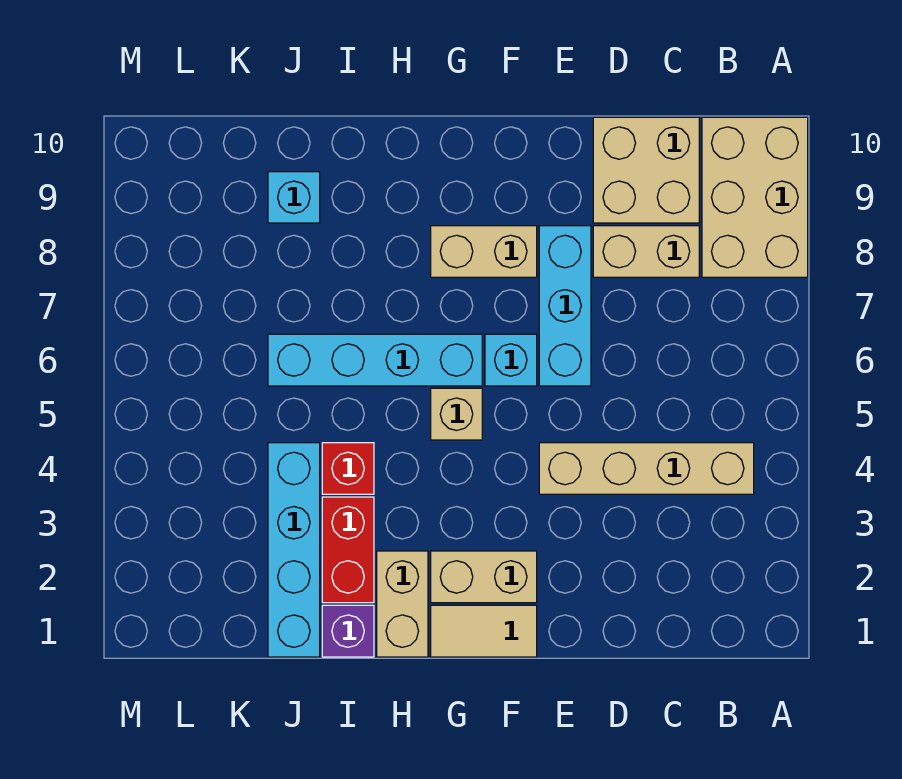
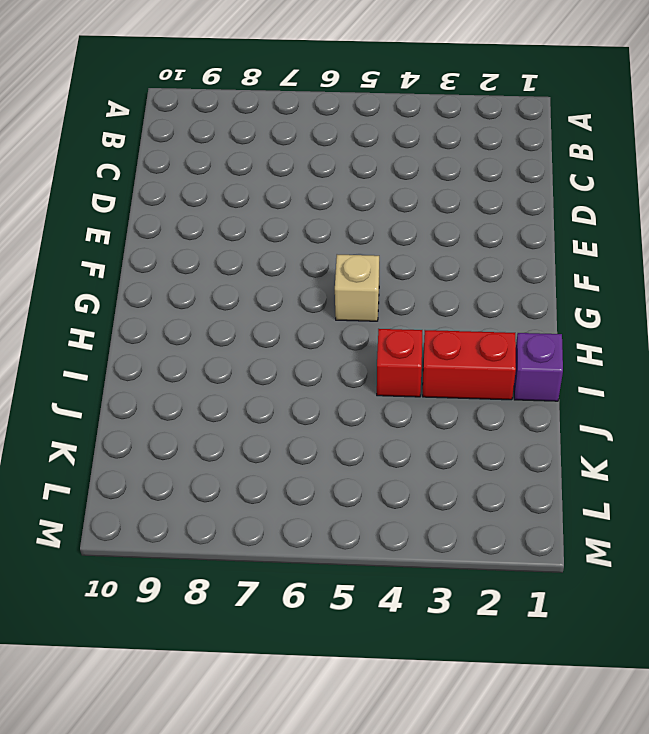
none -> tan 2x3 brick [702,117,808,277]
none -> tan 1x4 brick [539,443,754,494]
none -> tan 1x2 brick [593,226,699,277]

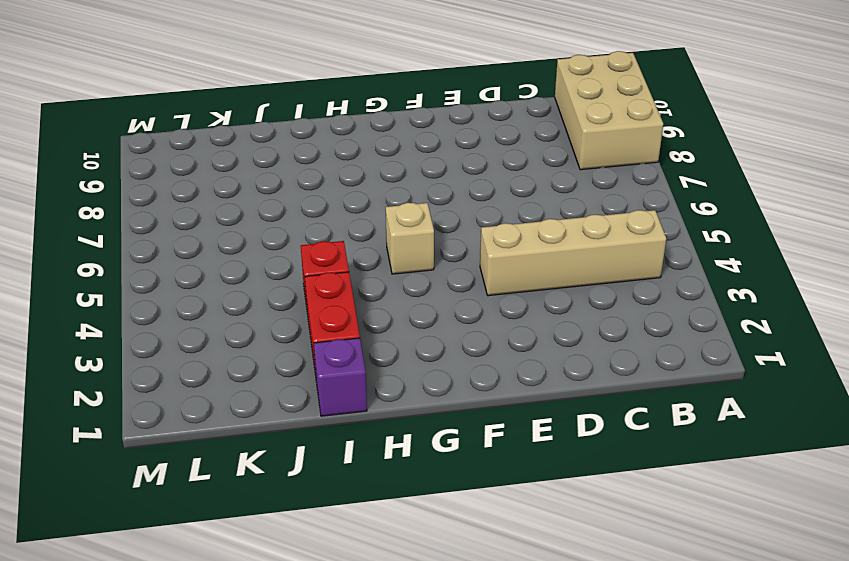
none -> tan 1x2 brick [593,226,699,277]
none -> tan 2x2 brick [593,117,699,223]
none -> cyan 1x3 brick [539,226,591,386]

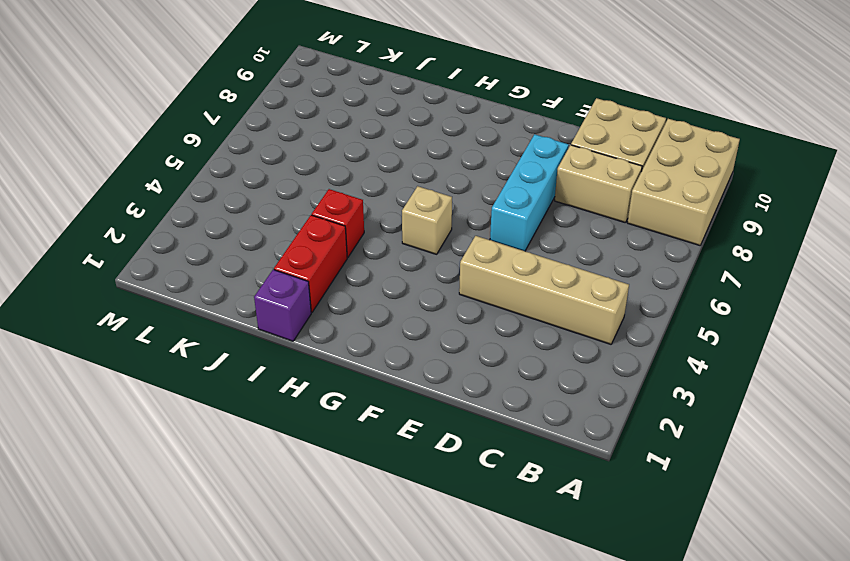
none -> tan 1x2 tile [431,605,537,657]
none -> tan 1x2 brick [431,551,537,603]
none -> cyan 1x1 brick [485,334,537,386]

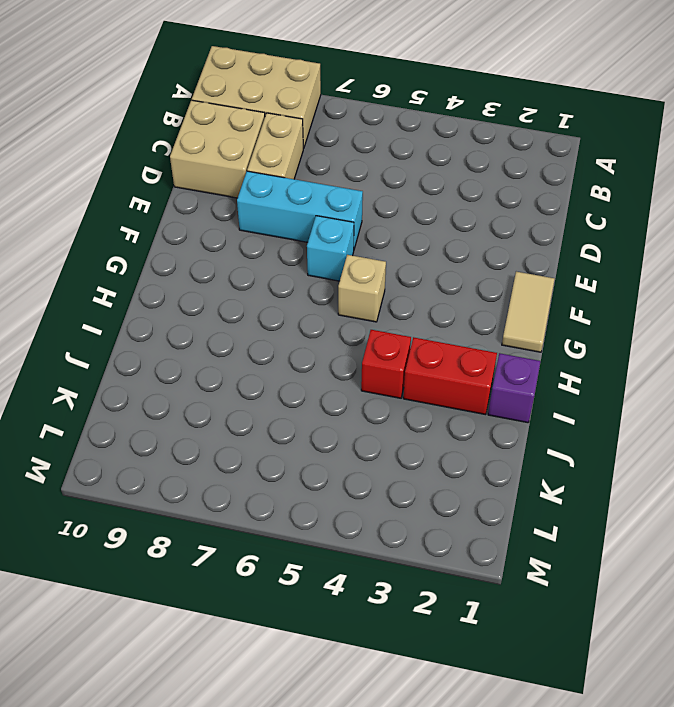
none -> tan 1x4 brick [539,443,754,494]
none -> tan 1x2 brick [431,551,537,603]
none -> tan 1x2 brick [431,226,537,277]

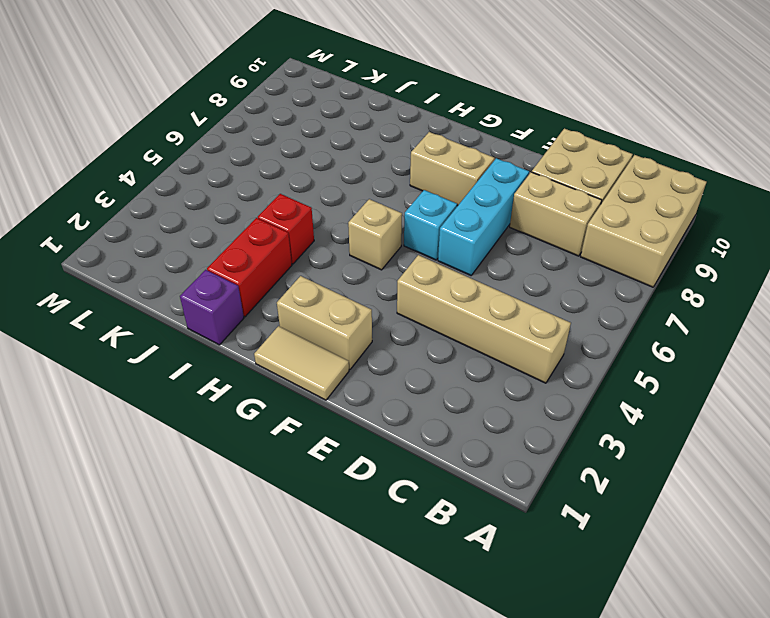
none -> cyan 1x4 brick [268,334,482,386]
none -> tan 1x2 brick [377,551,428,657]
none -> cyan 1x4 brick [268,443,320,657]

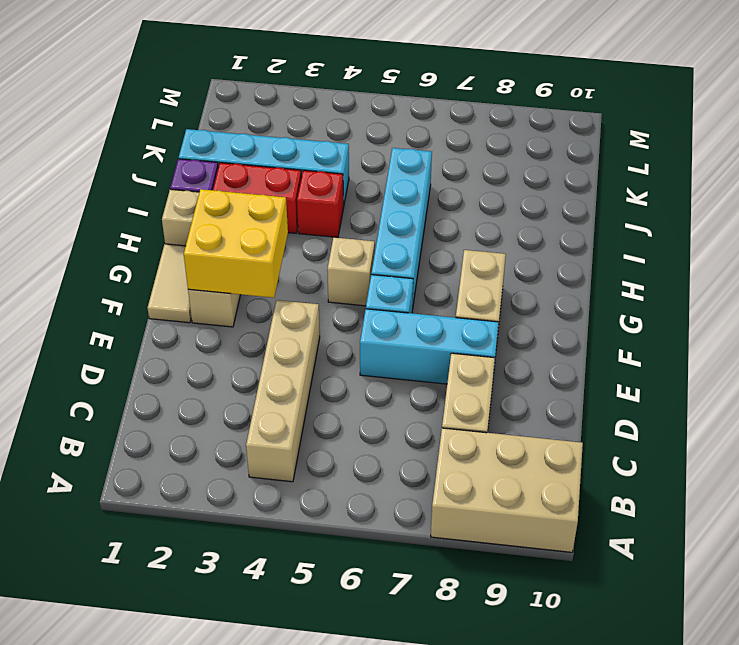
yellow 2x2 brick [184,189,288,298] -> none
none -> tan 2x2 brick [593,117,699,223]
none -> cyan 1x1 brick [268,172,320,223]

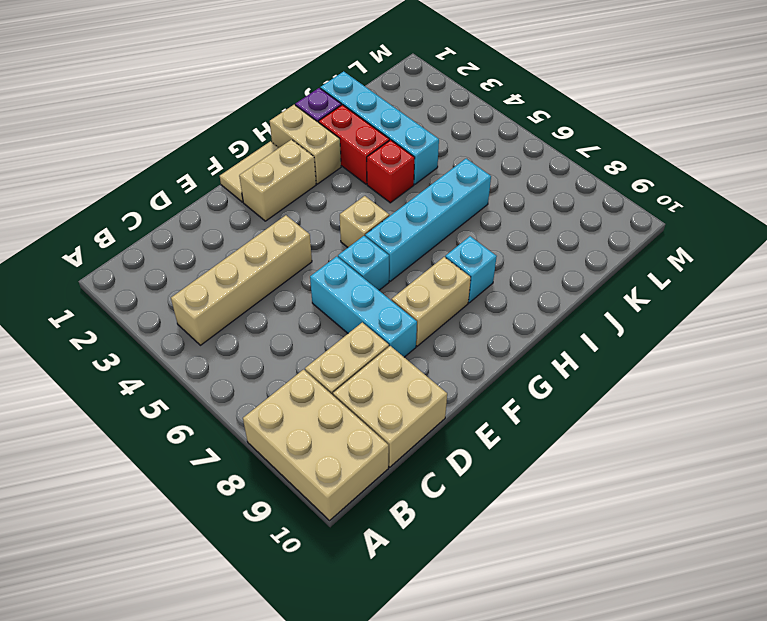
cyan 1x1 brick [445,236,497,303] -> cyan 1x1 brick moved to [268,172,320,223]

